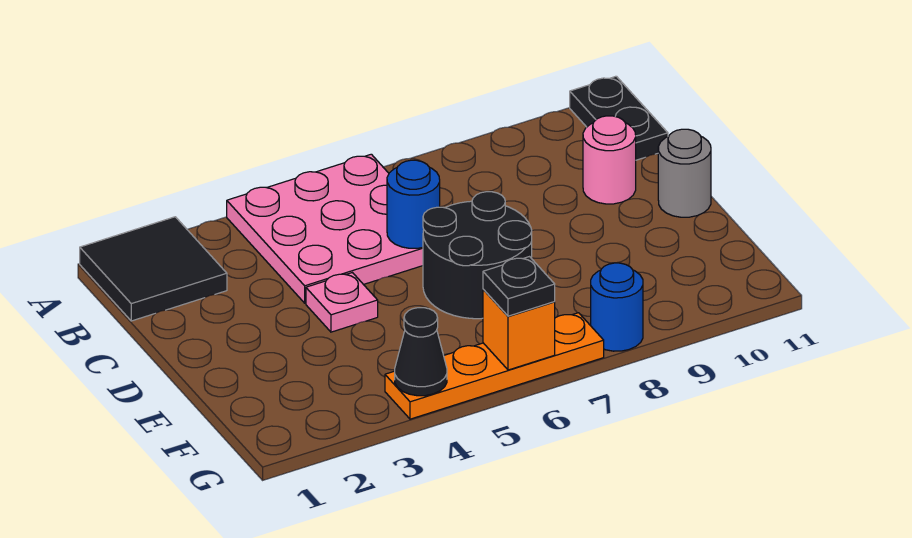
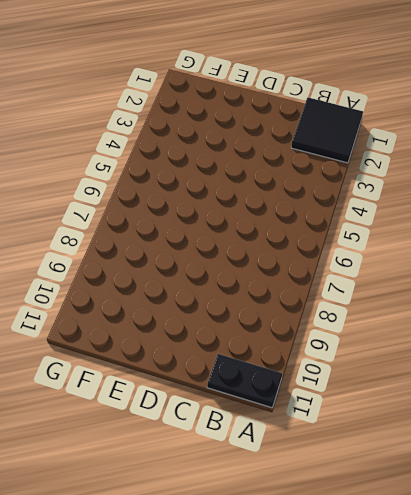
none -> pink 3x3 plate [227,154,423,303]
none -> pink 1x1 round brick [583,116,636,204]
none -> pink 1x1 plate [306,273,378,332]

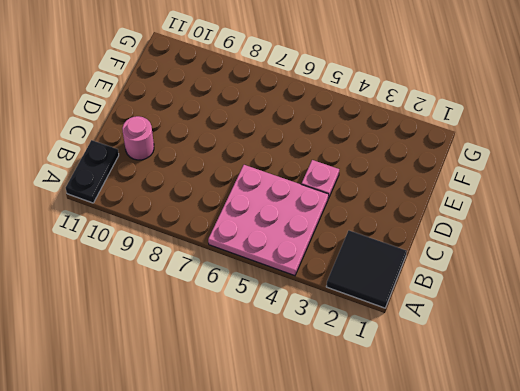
none -> black 2x2 round brick [423,192,532,319]
none -> grey 1x1 round brick [658,129,711,217]
none -> orange 1x4 plate [385,313,604,419]

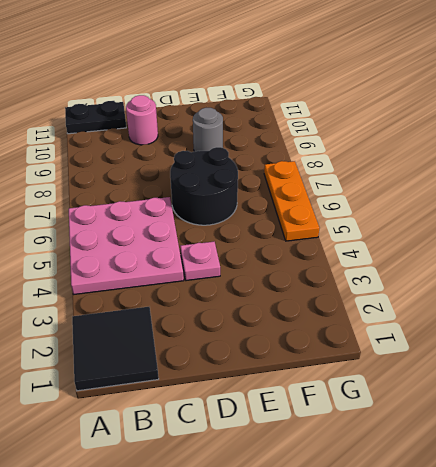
grey 1x1 round brick [193,108,223,152] -> grey 1x1 round brick moved to [658,129,711,217]
orange 1x3 plate [264,161,319,241] -> orange 1x4 plate [385,313,604,419]
none -> blue 1x1 round brick [591,263,643,351]
none -> blue 1x1 round brick [387,160,440,248]
none -> black 1x1 cone [395,308,447,396]

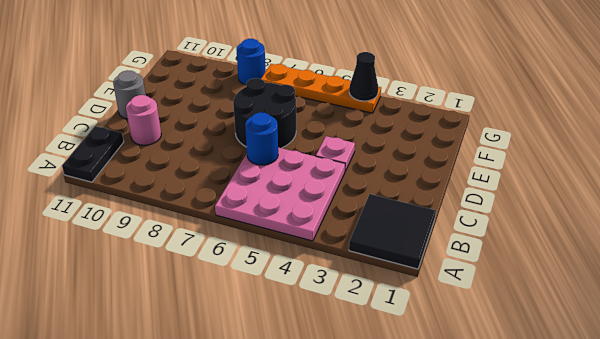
none -> orange 1x1 brick [483,289,555,370]
none -> black 1x1 plate [483,257,555,316]

